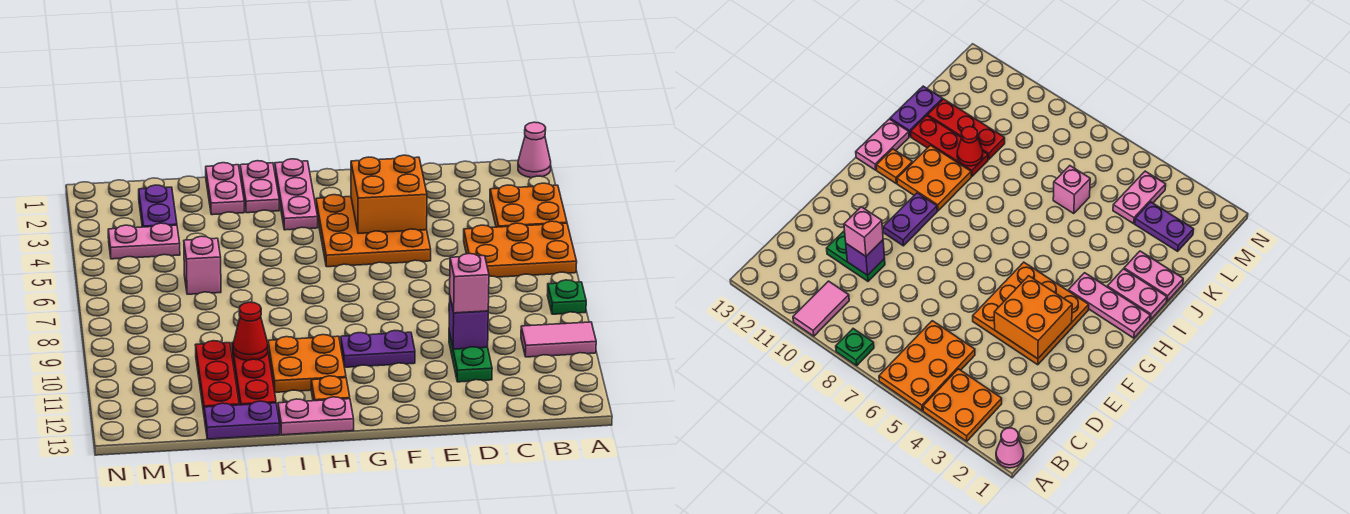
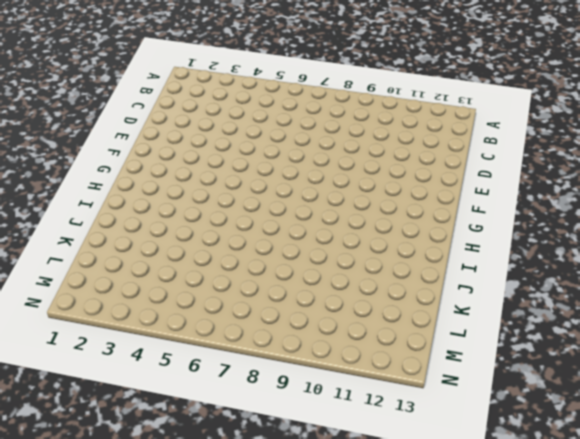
none -> pink 1x1 cone [518,122,551,178]
none -> orange 2x2 plate [490,183,567,227]
none -> orange 2x3 plate [464,221,577,277]

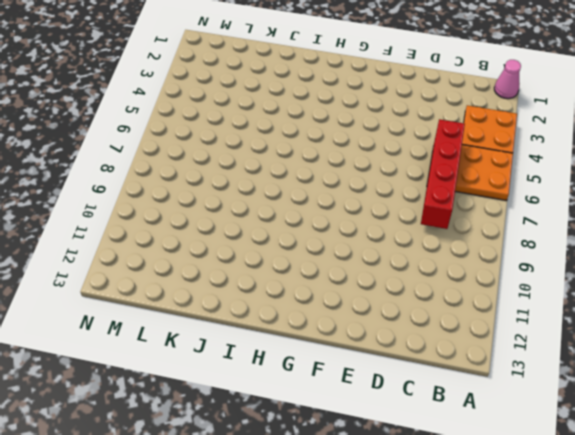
red 1x4 brick [421,119,465,229] -> none
none -> green 1x1 plate [547,280,586,314]
none -> pink 1x2 tile [521,322,596,357]
none -> green 1x2 plate [449,332,492,382]

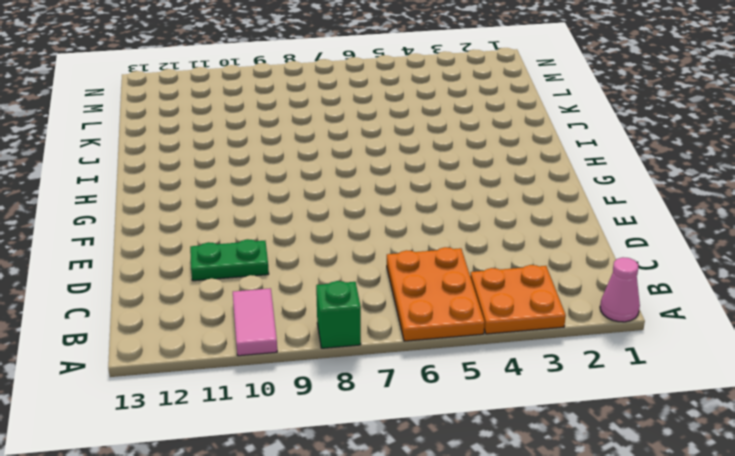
green 1x1 brick [316,281,361,348] -> green 1x1 plate [547,280,586,314]
none -> orange 3x3 plate [316,195,431,267]
none -> purple 1x2 plate [341,331,415,367]
none -> pink 1x3 plate [275,159,318,230]

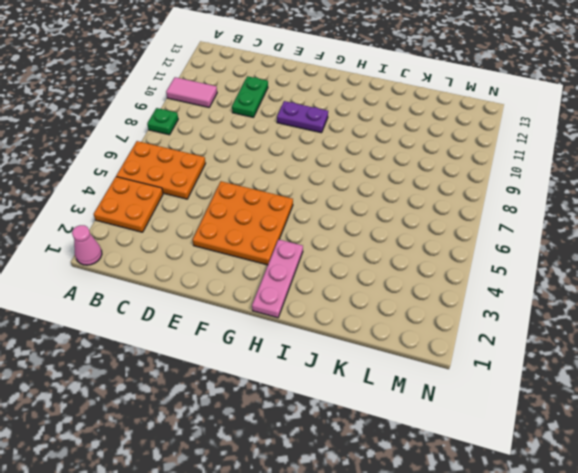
none -> orange 2x2 plate [268,335,346,392]
none -> orange 1x1 plate [311,376,350,401]
none -> pink 1x2 plate [278,397,354,435]

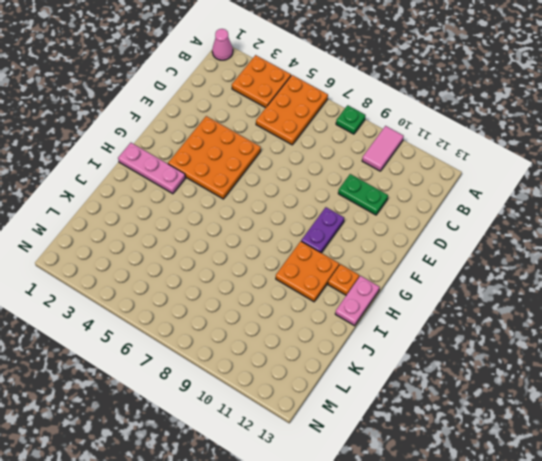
none -> pink 1x2 plate [240,161,279,213]
none -> pink 1x2 plate [206,163,244,215]
none -> red 1x3 plate [232,342,276,405]

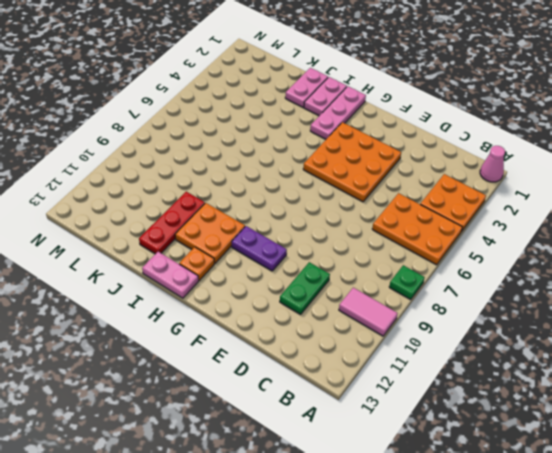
none -> purple 1x2 plate [204,401,280,439]
none -> pink 1x1 brick [184,236,221,294]
none -> red 1x3 plate [196,341,239,412]

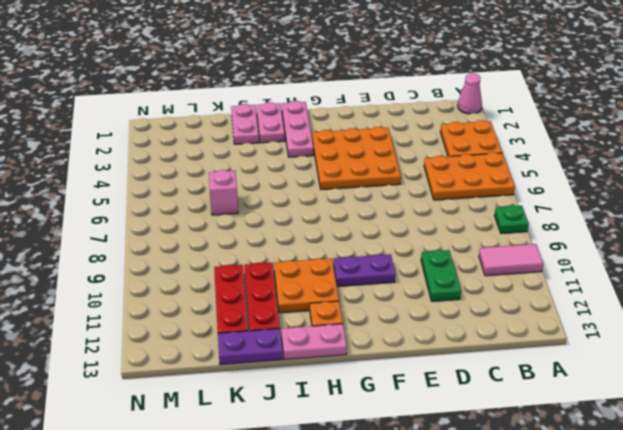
none -> purple 1x2 plate [139,185,177,227]
none -> pink 1x2 plate [108,223,180,259]
none -> purple 1x1 brick [449,298,488,349]

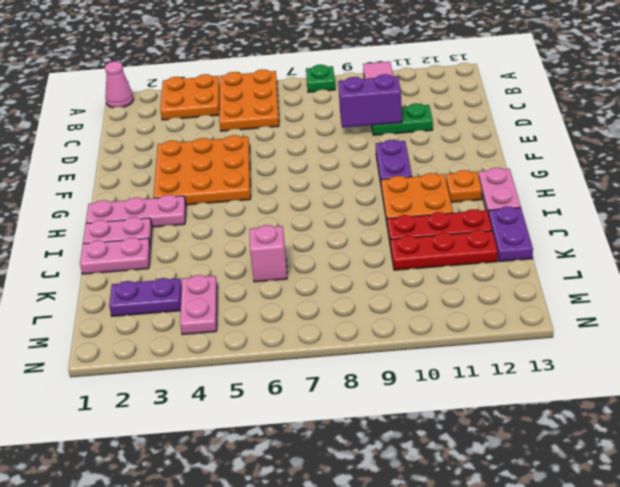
purple 1x2 brick [338,74,402,128] -> purple 1x1 brick [449,298,488,349]
none -> orange 2x2 brick [351,155,427,233]
none -> red 1x1 cone [233,302,268,360]
none -> pink 1x1 brick [450,254,489,313]

